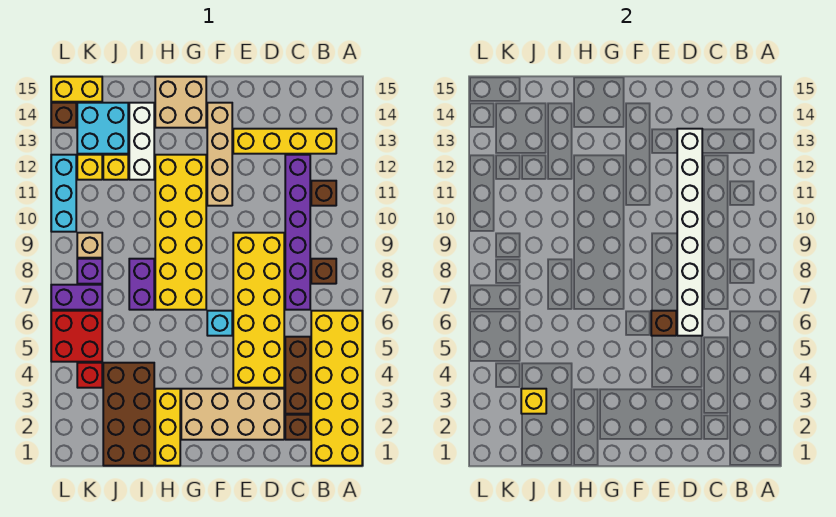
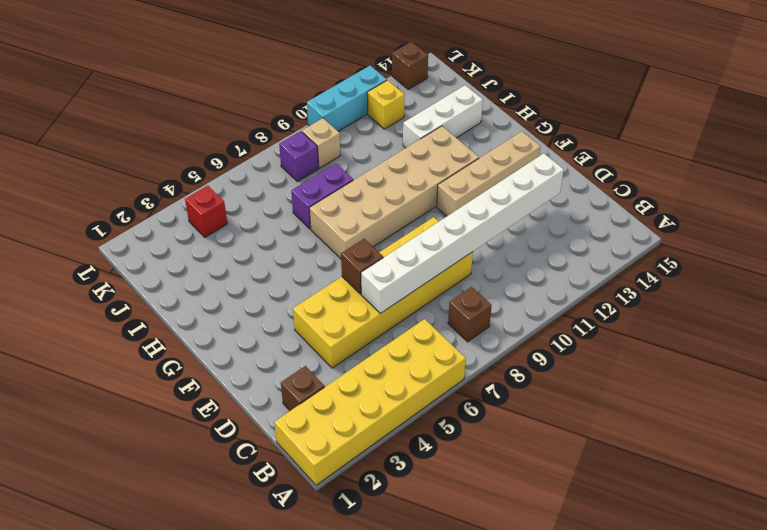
tan 2x6 brick [309,126,479,259] -> yellow 2x6 brick [155,155,206,310]
none -> brown 1x1 brick [311,181,336,206]
none -> yellow 1x4 brick [233,129,336,154]
none -> brown 1x3 brick [285,337,310,414]
none -> purple 1x6 brick [285,155,310,310]

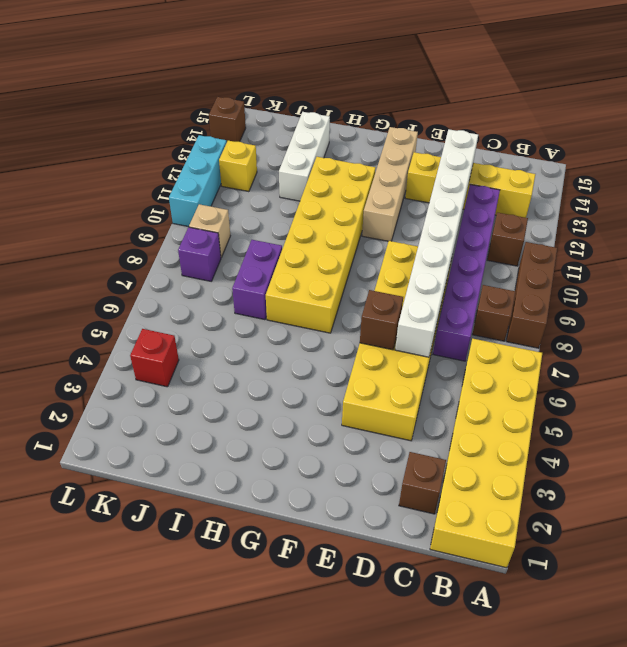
brown 1x3 brick [506,242,557,348] -> brown 1x3 brick moved to [285,337,310,414]
none -> tan 2x4 brick [181,389,284,440]
none -> cyan 1x1 brick [207,311,232,336]
none -> tan 2x2 brick [155,77,206,128]
none -> yellow 1x3 brick [155,389,180,466]

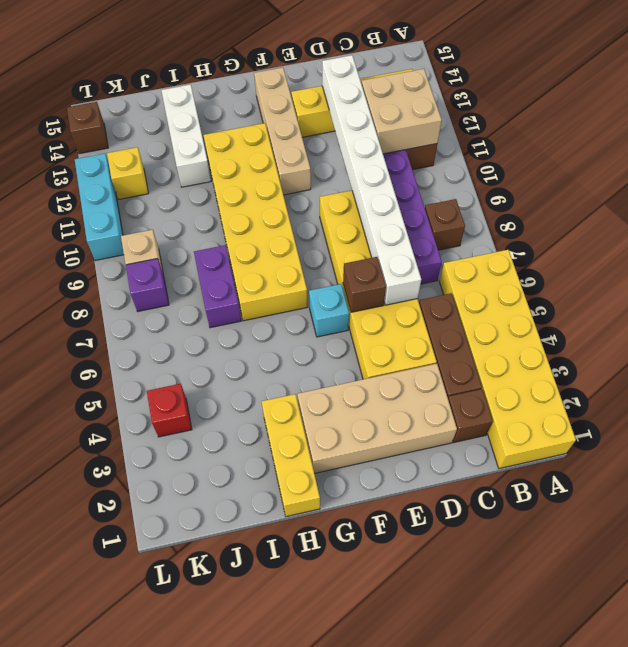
tan 2x2 brick [362,69,442,154] -> tan 2x2 brick moved to [155,77,206,128]
none -> brown 2x4 brick [103,363,154,466]
none -> yellow 1x1 brick [103,155,128,180]
none -> cyan 2x2 brick [77,103,128,154]
none -> red 2x2 brick [51,311,102,362]

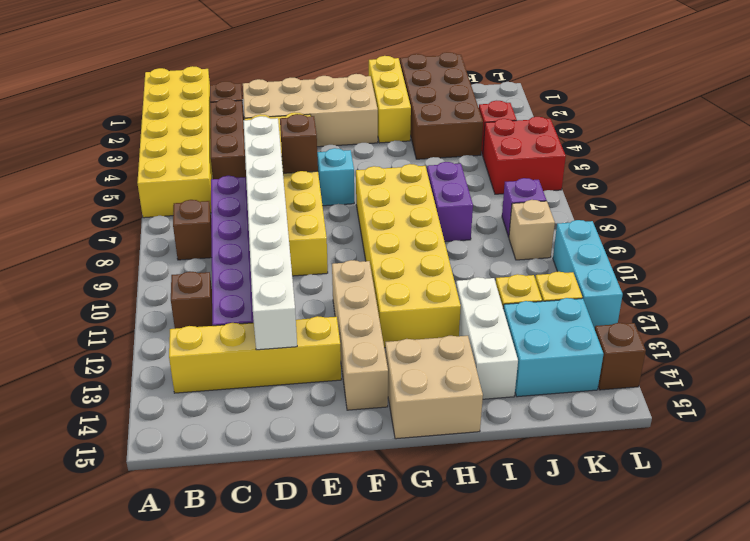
none -> purple 1x2 brick [51,285,102,310]
none -> yellow 1x2 brick [51,77,102,102]
none -> yellow 1x1 brick [521,389,546,414]

